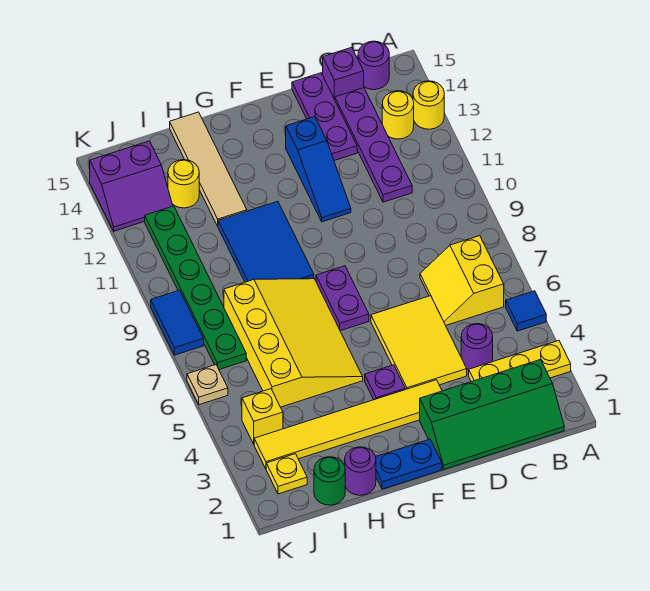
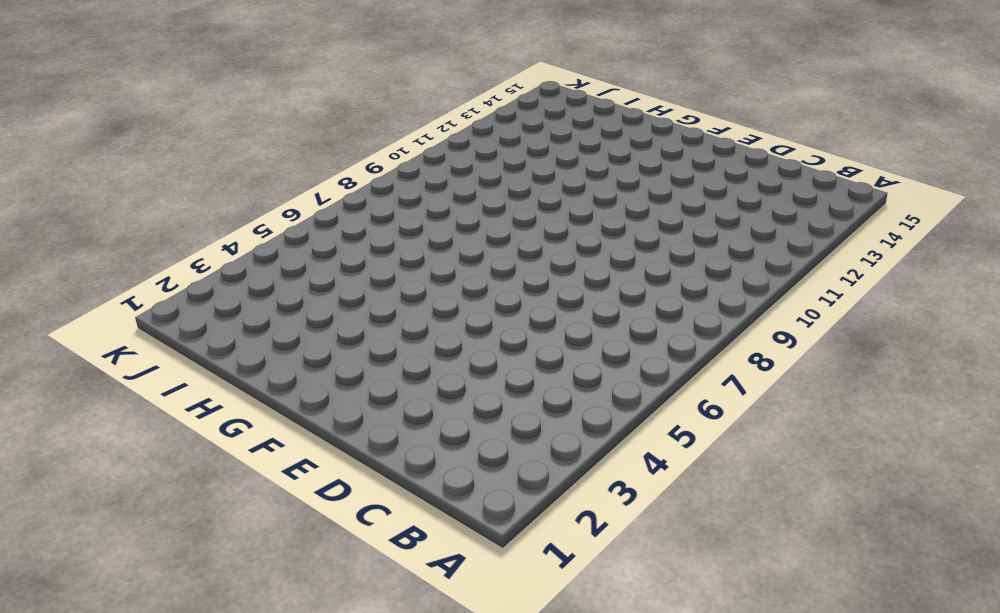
none -> yellow 1x3 plate [469,341,571,382]
none -> blue 1x1 tile [506,291,546,331]
none -> yellow 1x1 round brick [413,81,444,129]

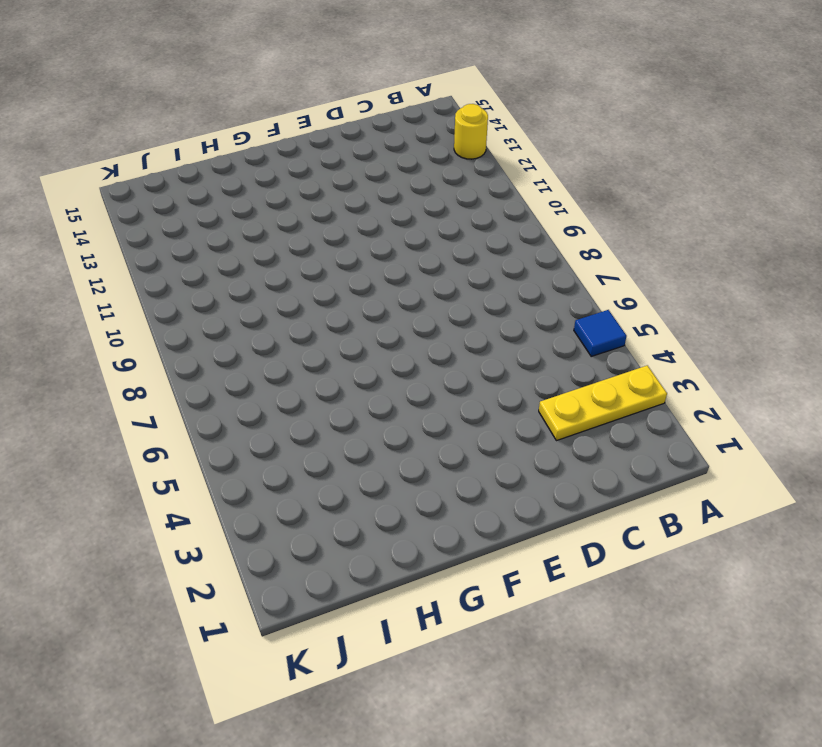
none -> green 2x4 slope [420,360,564,470]
none -> yellow 2x2 slope [420,236,504,326]
none -> yellow 1x1 round brick [382,91,414,139]

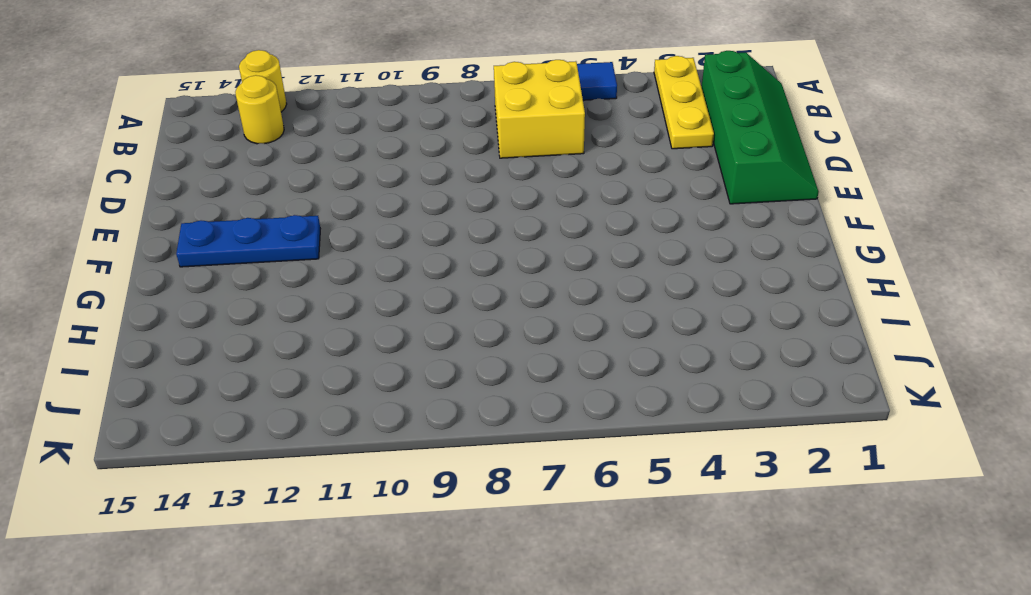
yellow 2x2 brick [494,60,585,158] -> yellow 2x2 slope [420,236,504,326]
blue 1x3 plate [176,215,320,267] -> none
none -> purple 1x1 round brick [358,41,389,90]
none -> purple 1x1 round brick [461,324,493,370]
none -> purple 1x4 plate [335,88,412,202]

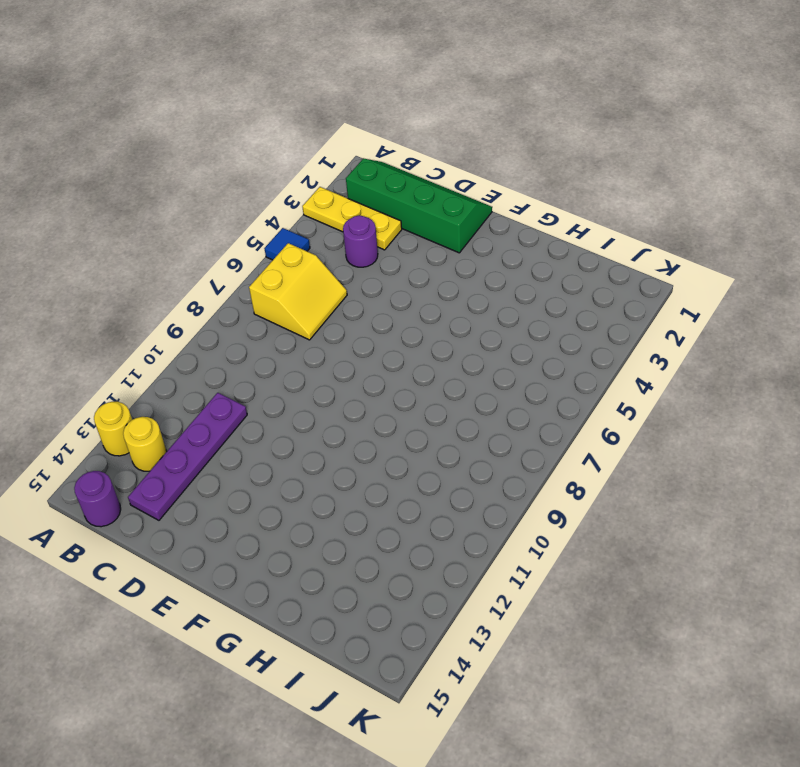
none -> purple 1x1 brick [323,47,364,100]
none -> yellow 2x3 tile [371,296,467,390]
none -> purple 1x3 plate [292,73,357,161]

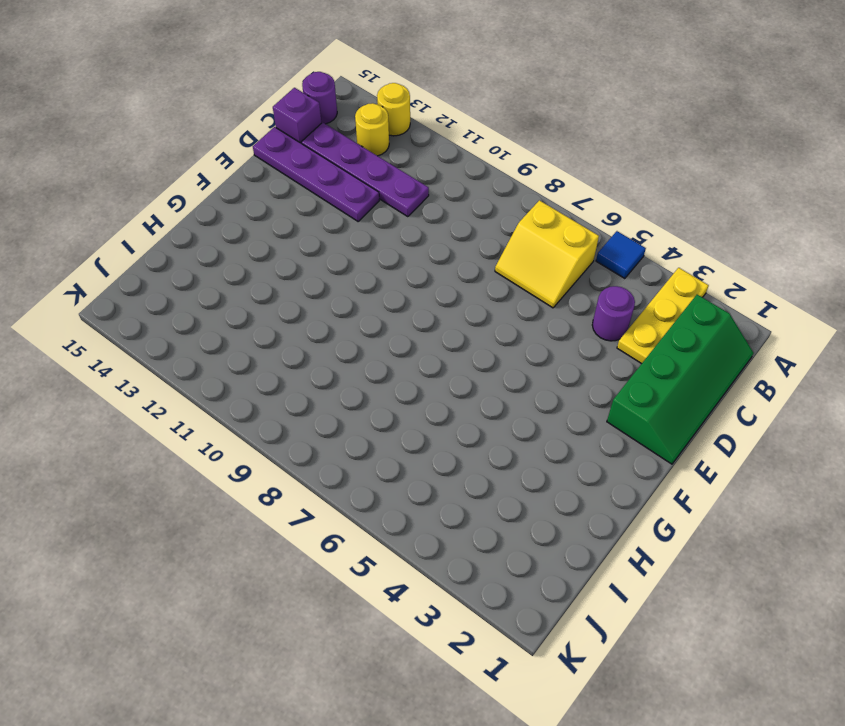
purple 1x4 plate [253,127,379,221] -> purple 1x3 plate [292,73,357,161]
none -> yellow 2x3 tile [371,296,467,390]
none -> yellow 1x6 tile [254,380,442,469]
none -> blue 1x3 slope [286,117,351,222]

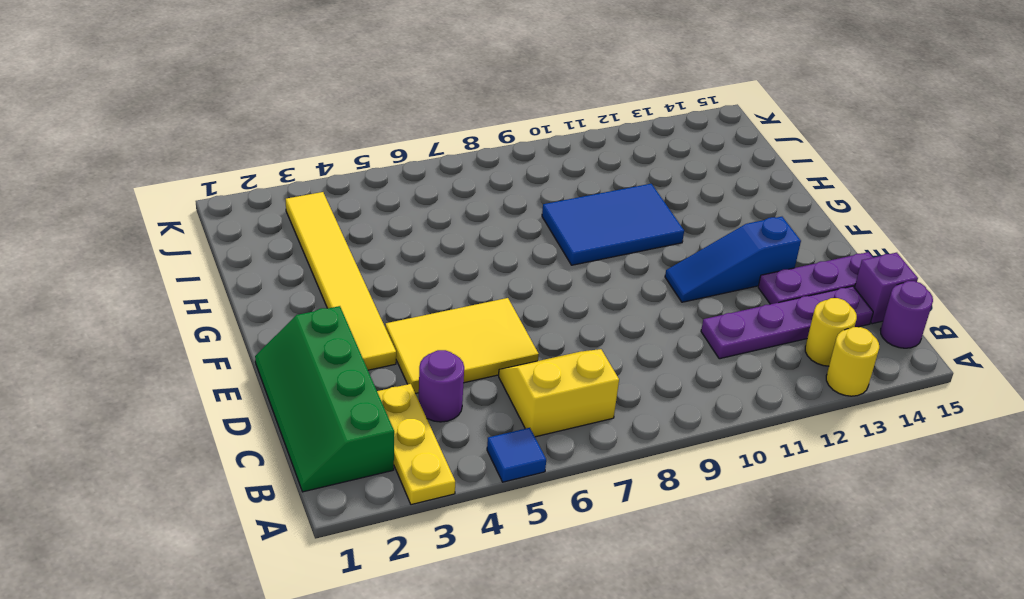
none -> blue 1x2 plate [376,439,442,489]
none -> purple 1x1 plate [365,365,405,400]
none -> purple 1x2 plate [316,266,369,331]

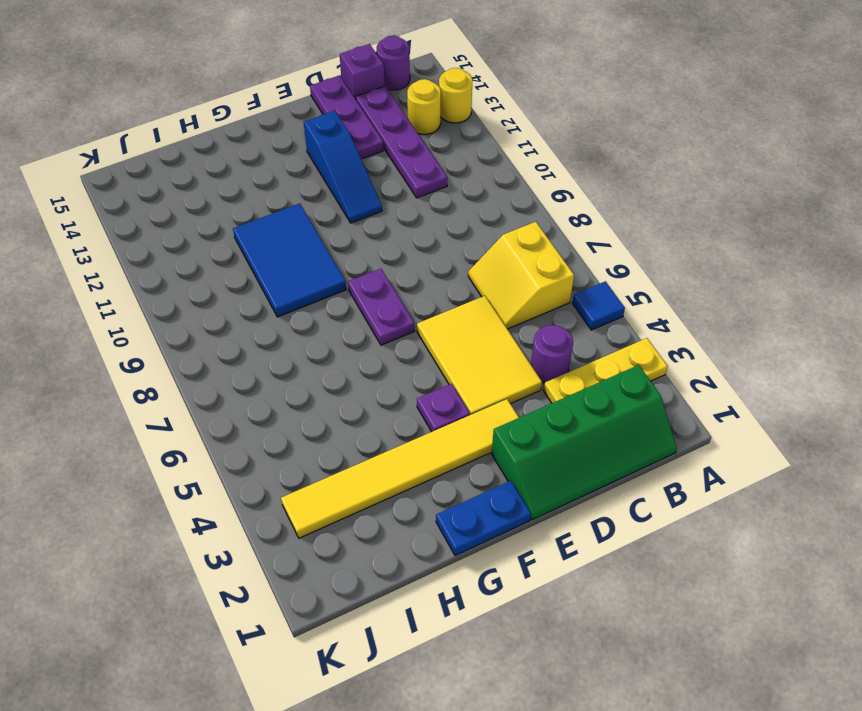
none -> yellow 3x4 slope [224,279,363,407]
none -> purple 1x1 round brick [345,447,376,495]
none -> tan 1x4 tile [170,112,247,226]

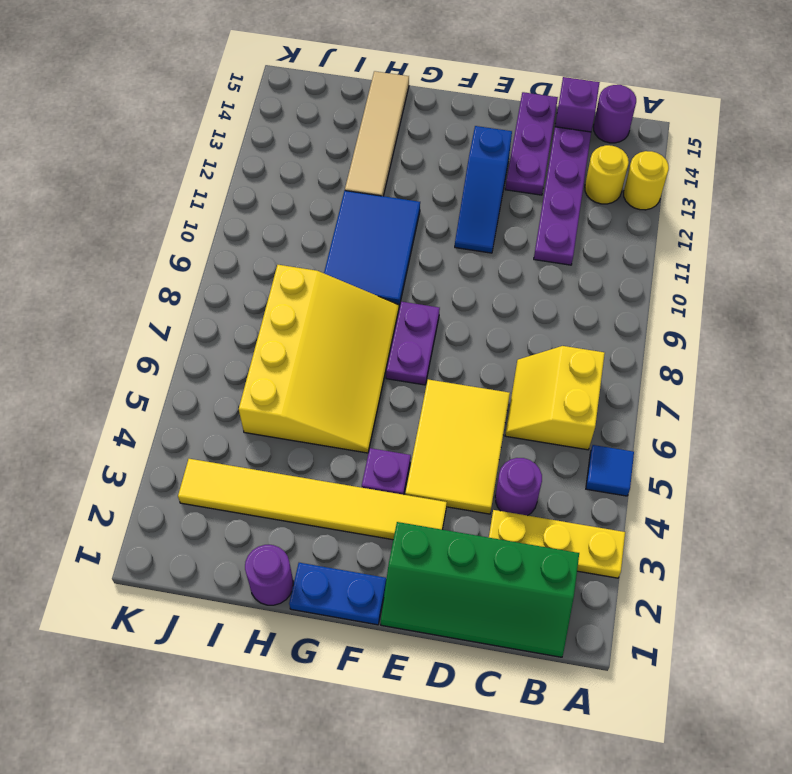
none -> green 1x1 round brick [314,457,345,505]
none -> yellow 1x1 round brick [168,160,199,208]
none -> yellow 1x1 plate [266,454,307,494]

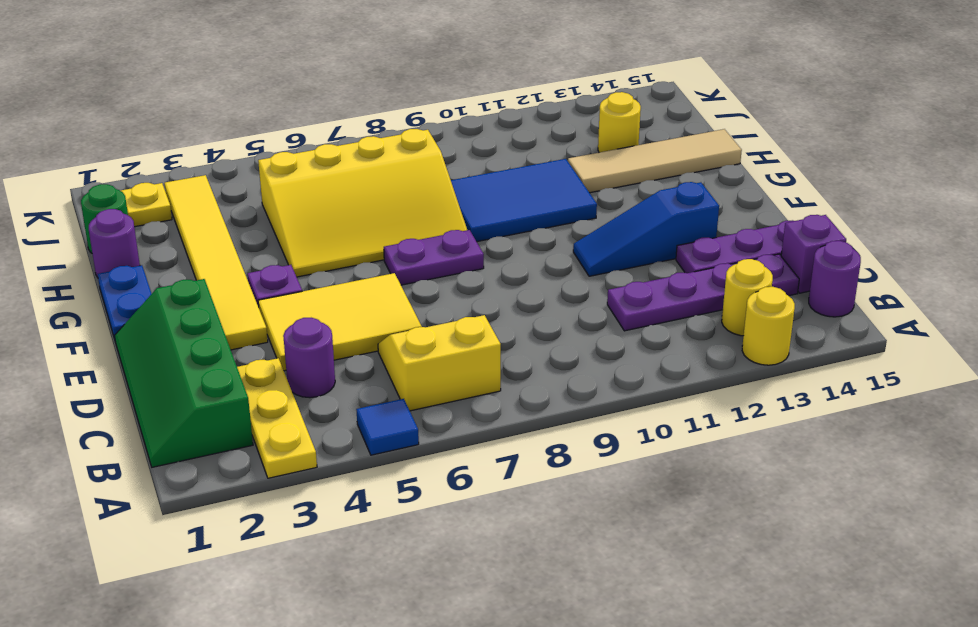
none -> yellow 1x1 brick [242,389,283,444]
none -> green 1x6 plate [145,206,246,370]
none -> purple 2x2 slope [90,141,173,231]

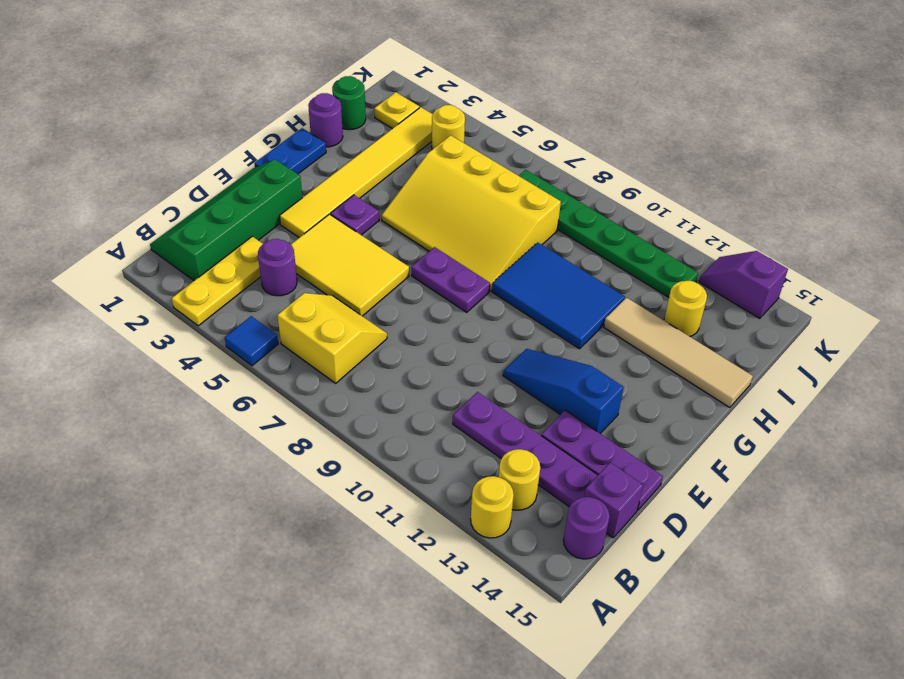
yellow 1x1 round brick [432,105,465,149] -> yellow 1x1 brick [242,389,283,444]
purple 1x2 slope [699,251,788,319] -> purple 2x2 slope [90,141,173,231]
none -> tan 1x1 plate [187,365,228,405]
none -> blue 1x2 tile [151,290,204,355]

